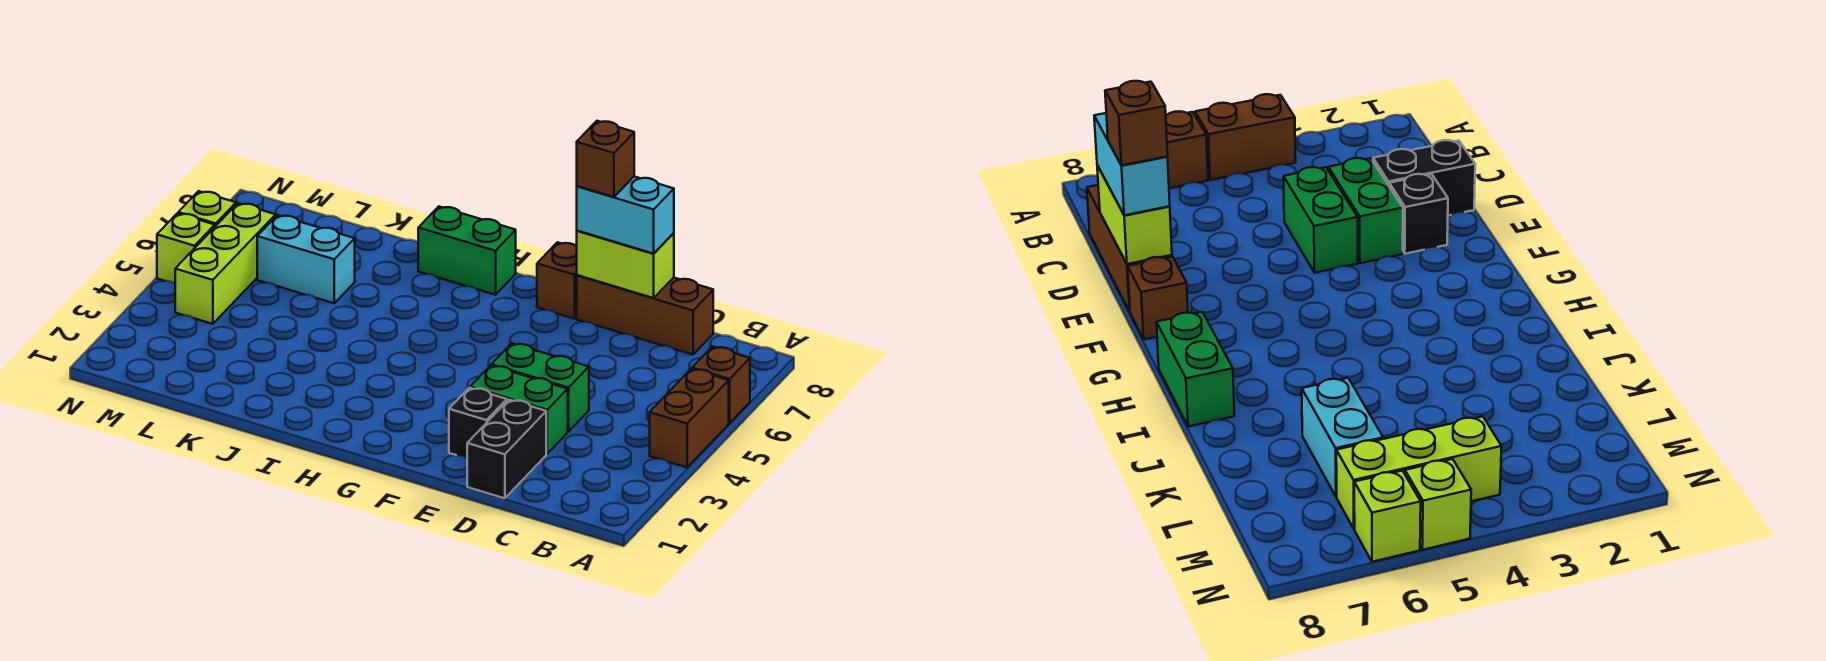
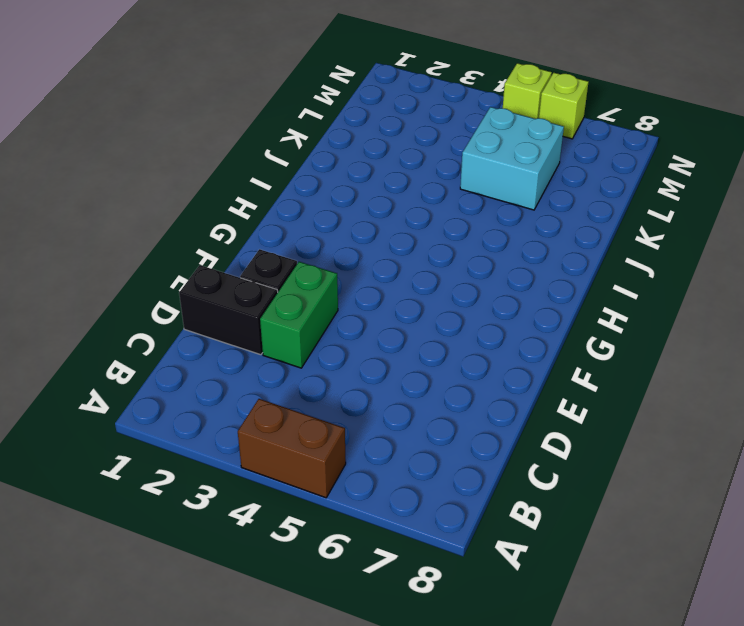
cyan 2x2 brick [460,107,564,210] -> cyan 1x2 brick [257,215,355,303]
none -> brown 1x1 brick [692,347,750,423]
none -> brown 1x3 brick [577,275,713,355]
none -> green 1x2 brick [491,343,589,432]

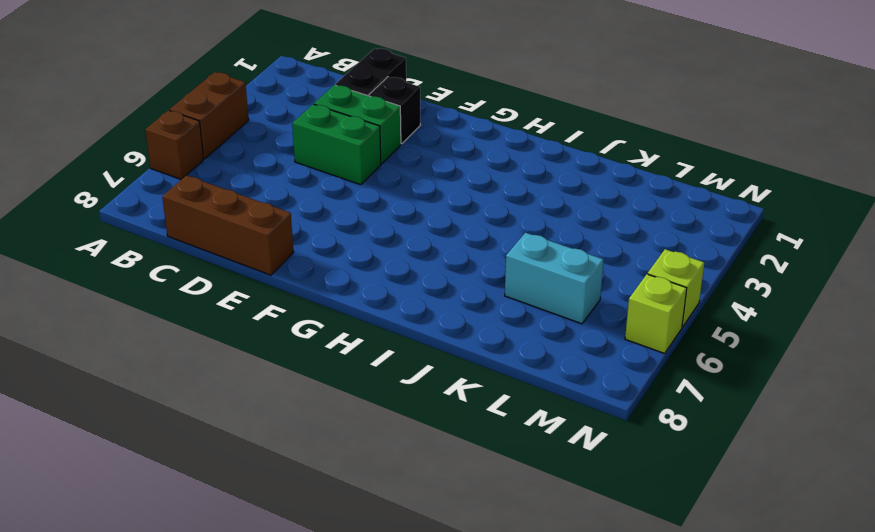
none -> brown 1x1 brick [537,242,577,319]
none -> green 1x2 brick [418,206,516,295]
none -> lime 1x3 brick [175,203,276,324]

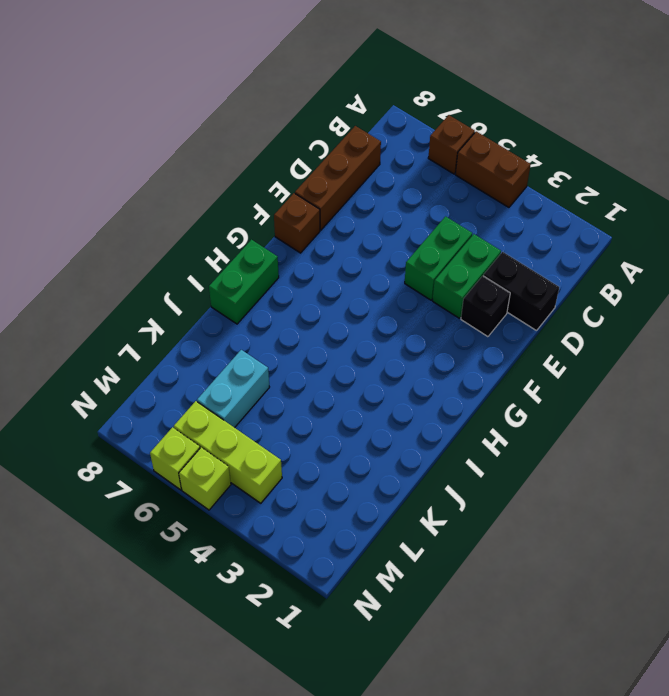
none -> lime 1x2 brick [577,231,674,298]
none -> cyan 1x2 brick [577,177,674,254]
none -> brown 1x1 brick [577,121,634,197]

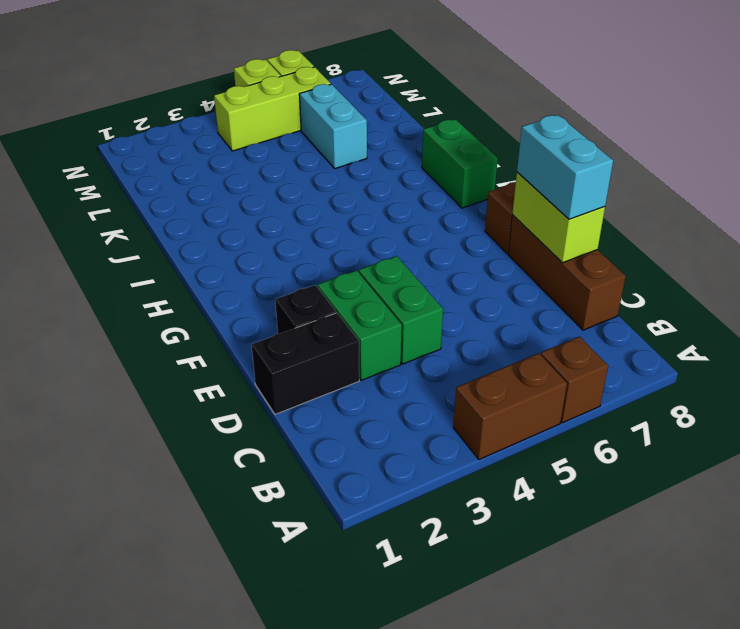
none -> brown 1x1 brick [577,121,634,197]

